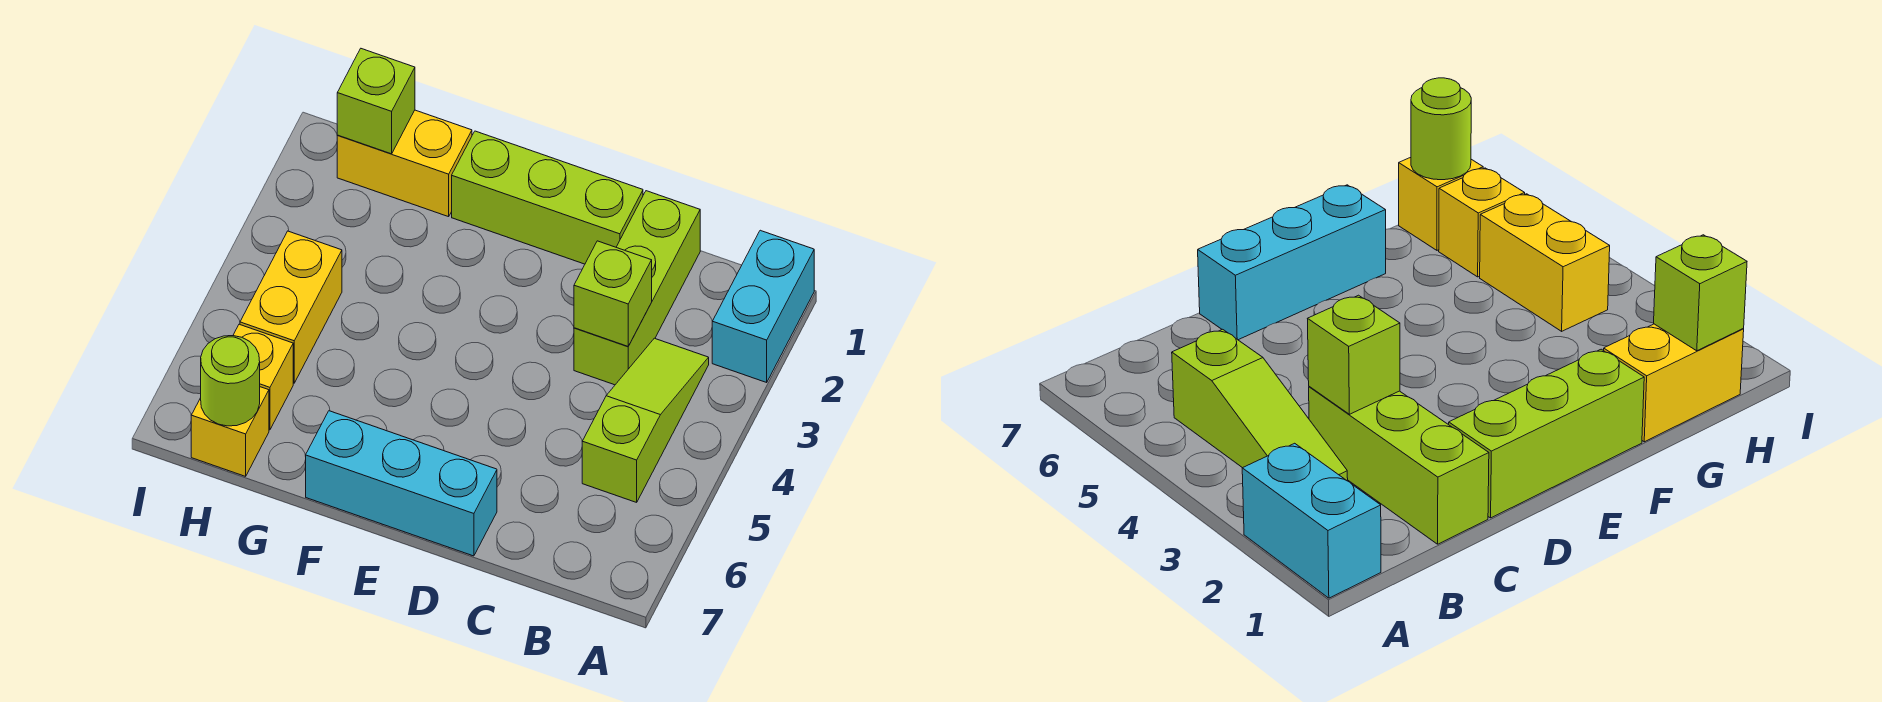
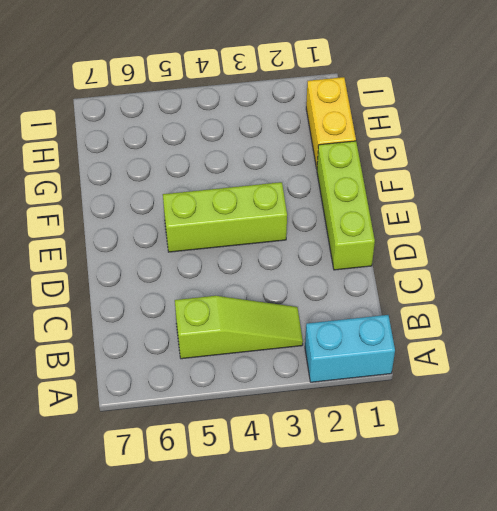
lime 1x3 brick [163,182,287,252] -> lime 1x3 brick moved to [574,191,700,385]
none -> cyan 1x3 brick [306,411,497,556]
none -> yellow 1x2 brick [240,231,342,383]
none -> yellow 1x1 brick [233,324,293,430]

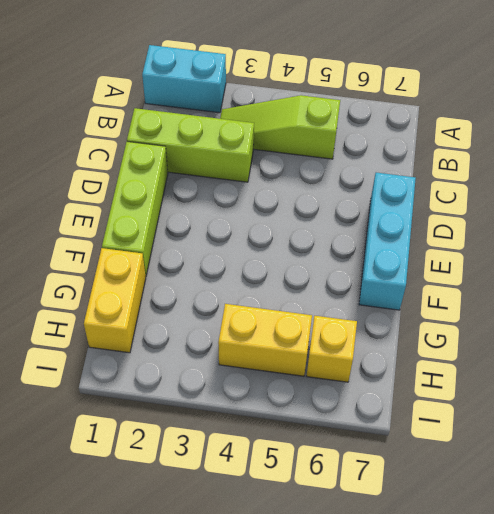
none -> yellow 1x1 brick [191,387,269,476]
none -> lime 1x1 brick [574,241,652,346]
none -> lime 1x1 brick [337,49,415,154]

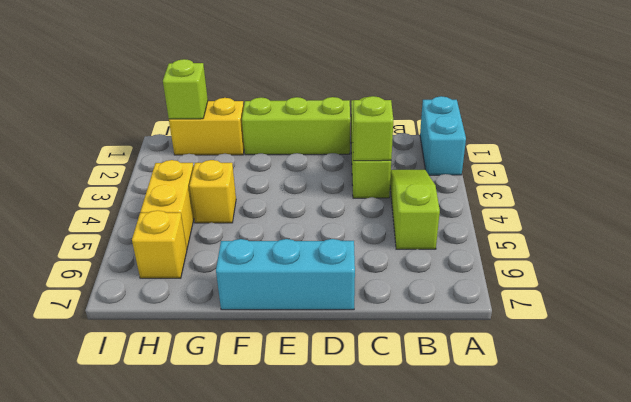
yellow 1x1 brick [189,160,236,223] -> yellow 1x1 brick moved to [191,387,269,476]
none -> lime 1x1 round brick [201,336,260,426]

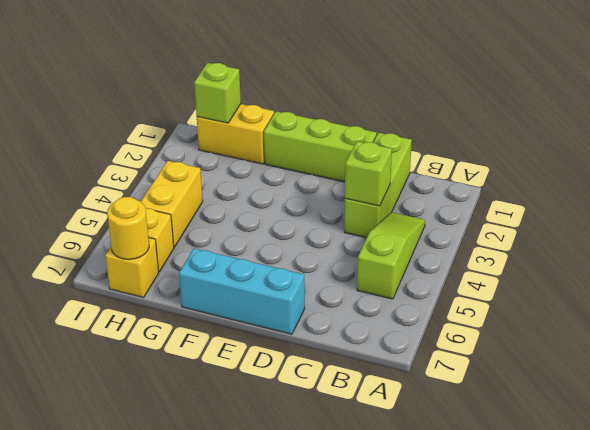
yellow 1x1 round brick [107,197,149,259] -> lime 1x1 round brick [201,336,260,426]
none -> cyan 1x2 brick [712,230,814,382]

